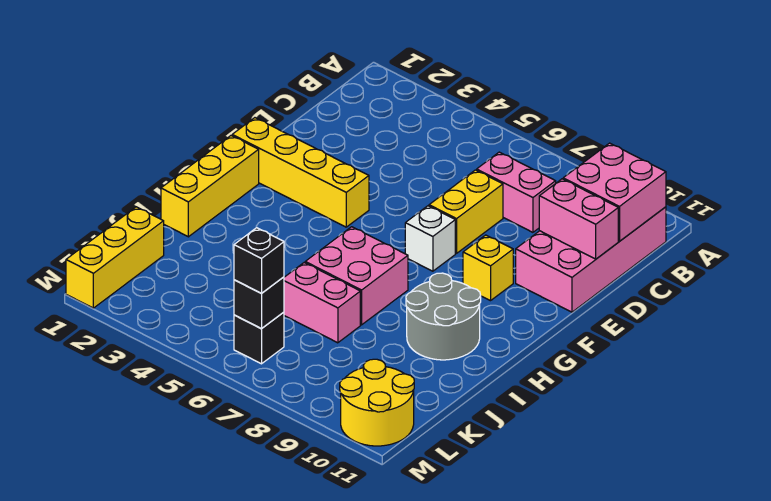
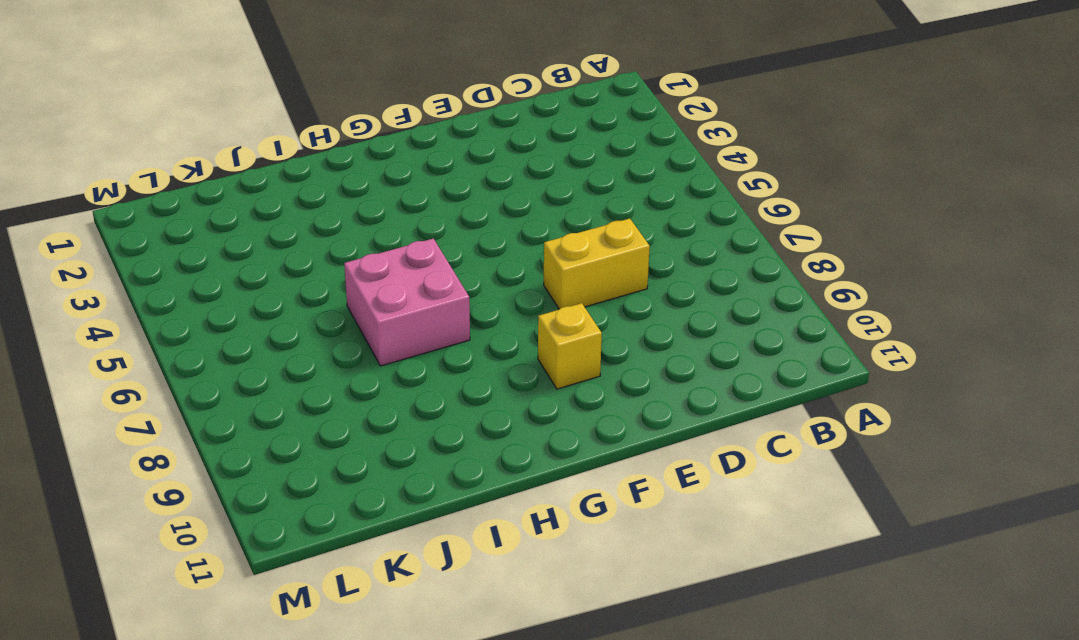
none -> pink 2x4 brick [516,207,666,312]
none -> pink 1x2 brick [477,152,556,232]
none -> yellow 1x4 brick [232,118,369,227]

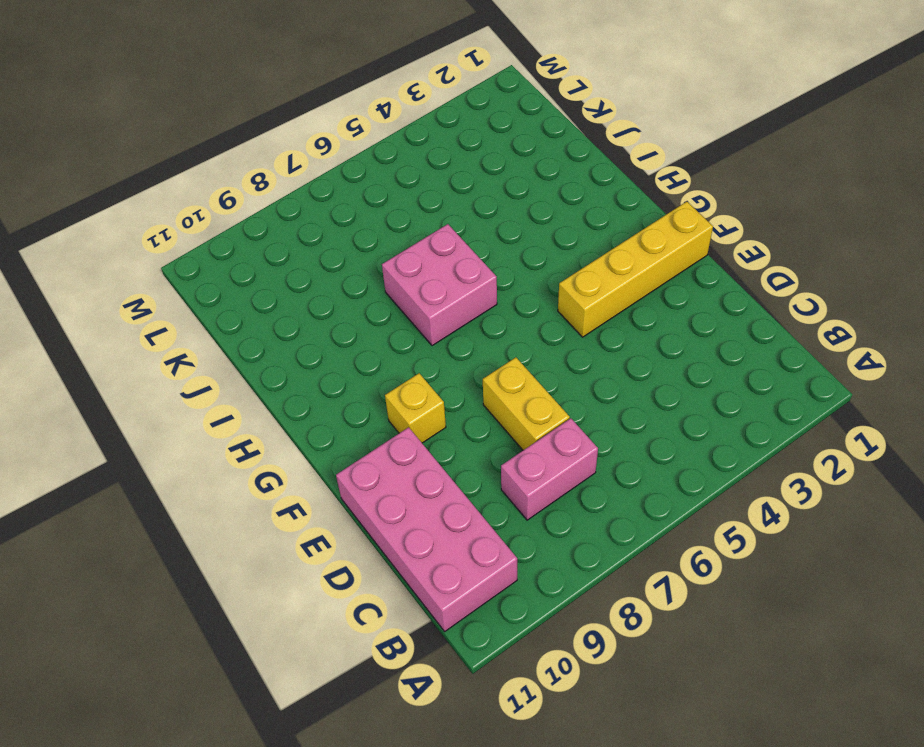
none -> white 1x1 brick [405,206,455,271]
none -> yellow 1x3 brick [161,136,259,237]
none -> grey 2x2 round brick [406,273,481,360]

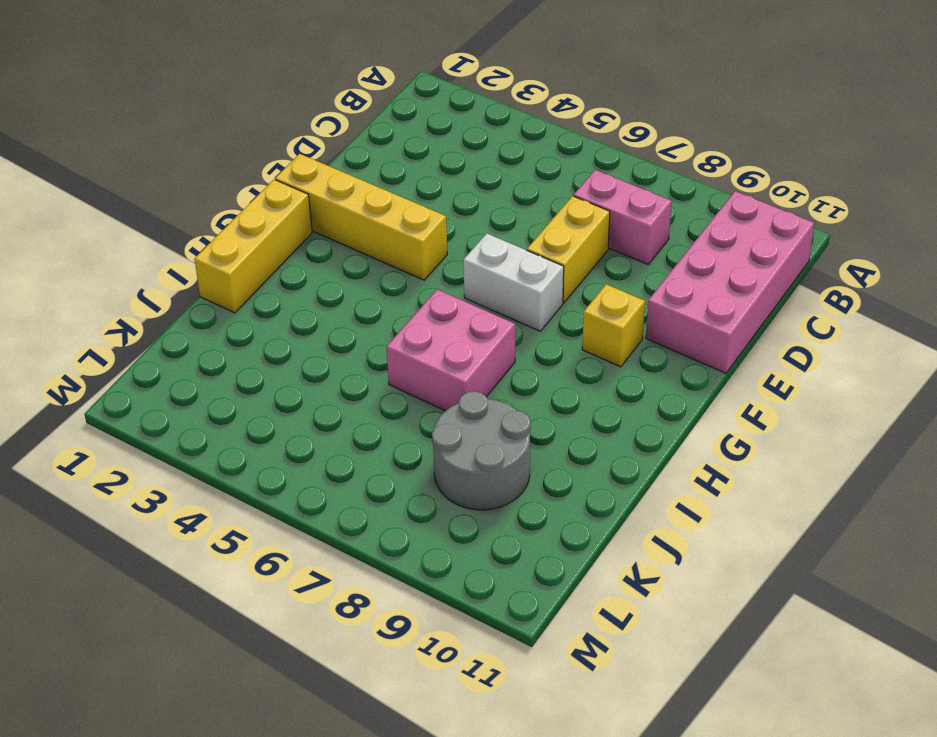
white 1x2 brick [463,233,564,331] -> white 1x1 brick [405,206,455,271]
grey 2x2 round brick [432,391,531,510] -> grey 2x2 round brick moved to [406,273,481,360]
none -> pink 1x2 brick [284,263,360,343]
none -> yellow 1x3 brick [66,207,164,308]
none -> black 1x1 brick [234,312,284,364]

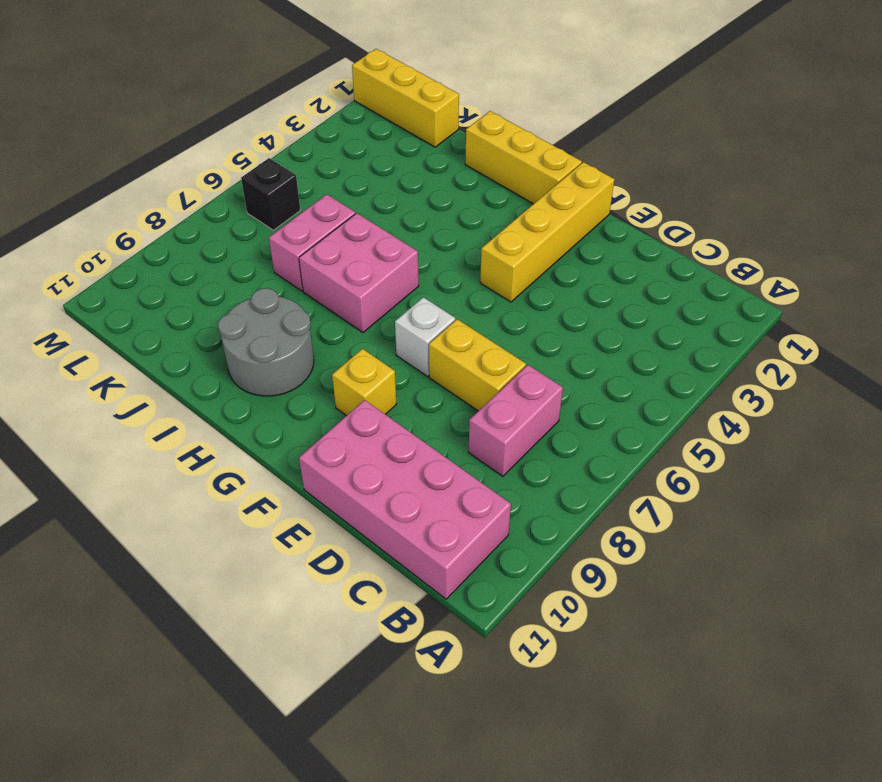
none -> yellow 2x2 round brick [340,359,414,446]
none -> pink 2x2 brick [563,143,666,241]
none -> pink 1x2 brick [539,179,618,259]

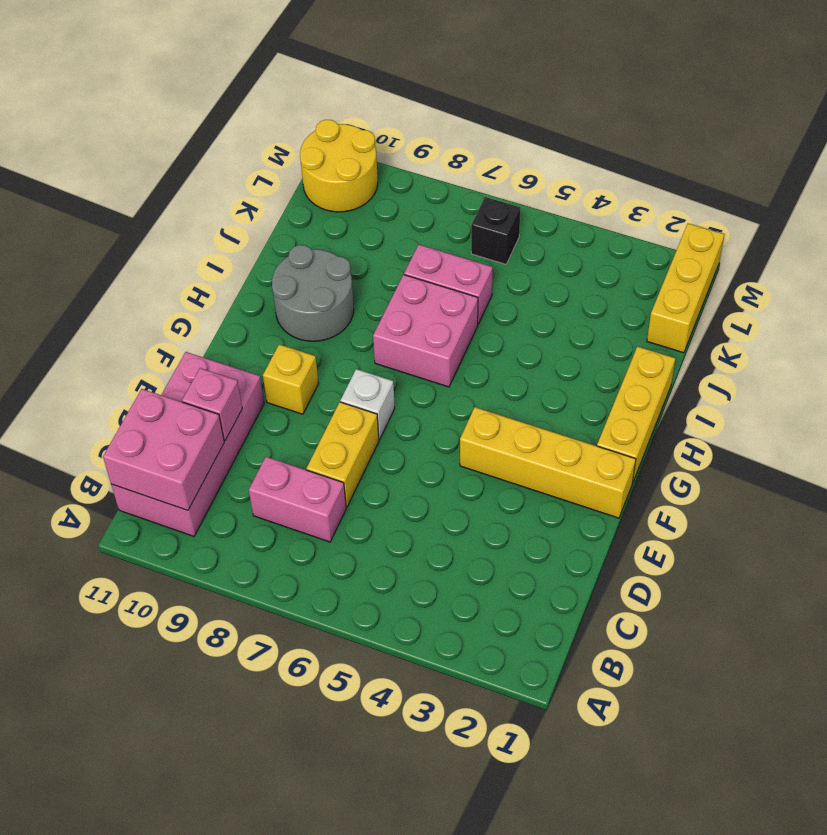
pink 1x1 brick [182,368,242,441] -> pink 1x2 brick [539,179,618,259]
none -> black 1x1 brick [234,277,284,329]
none -> black 1x1 brick [234,228,284,293]

